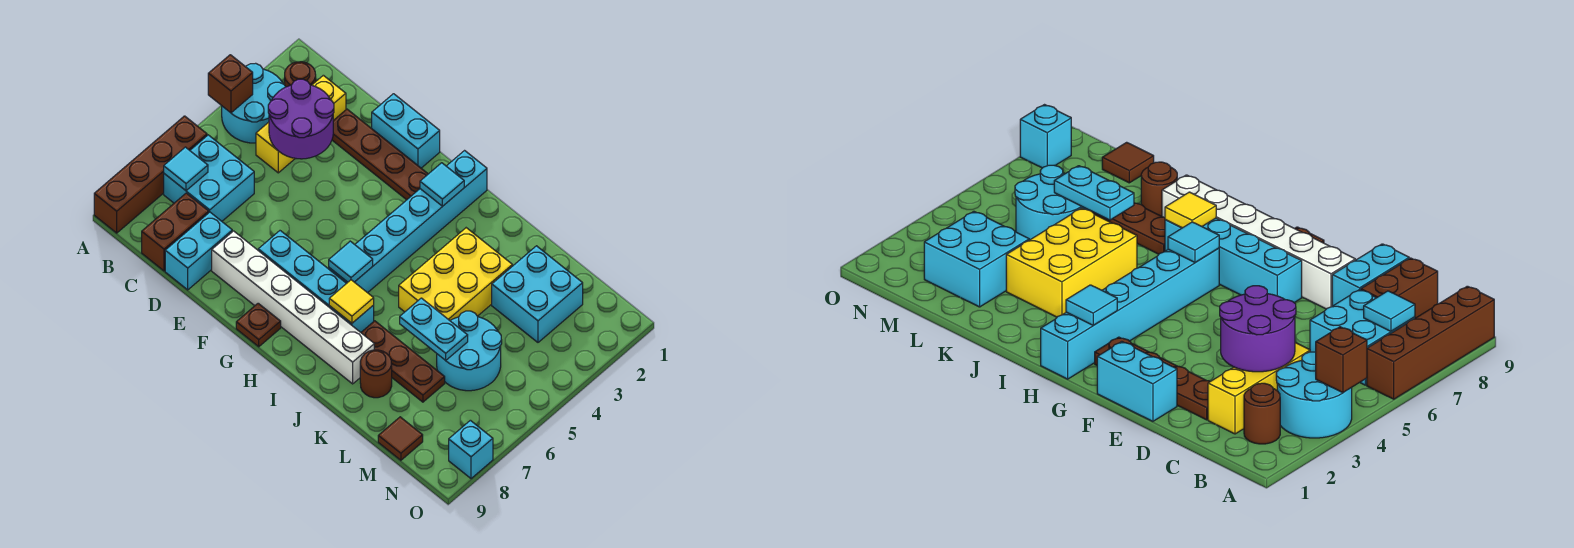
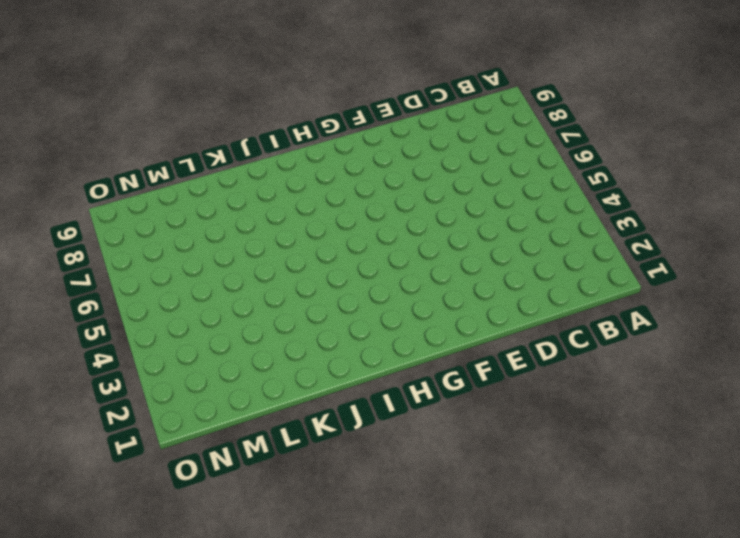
none -> cyan 2x2 round brick [222,63,285,143]
none -> brown 1x4 brick [94,116,207,233]
none -> brown 1x1 round brick [285,62,316,87]

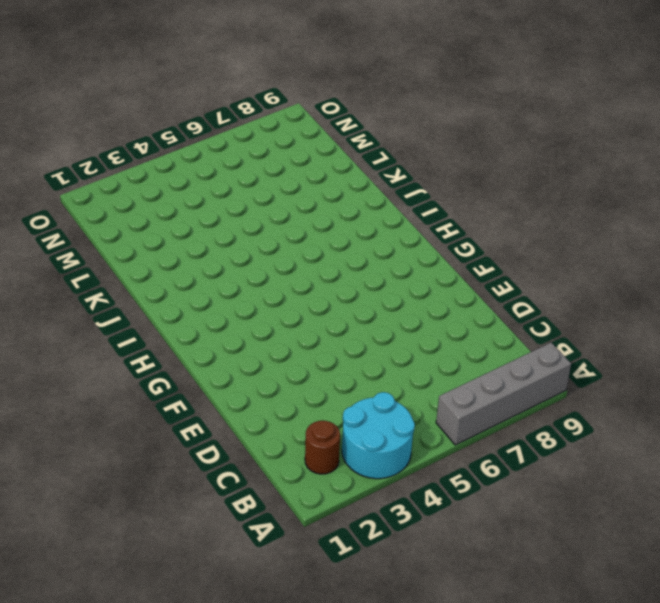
grey 1x4 brick [436,343,571,445] -> brown 1x4 brick [94,116,207,233]
none -> cyan 2x2 brick [164,135,254,221]
none -> yellow 1x3 brick [256,75,346,173]
none -> brown 1x2 brick [142,193,209,271]

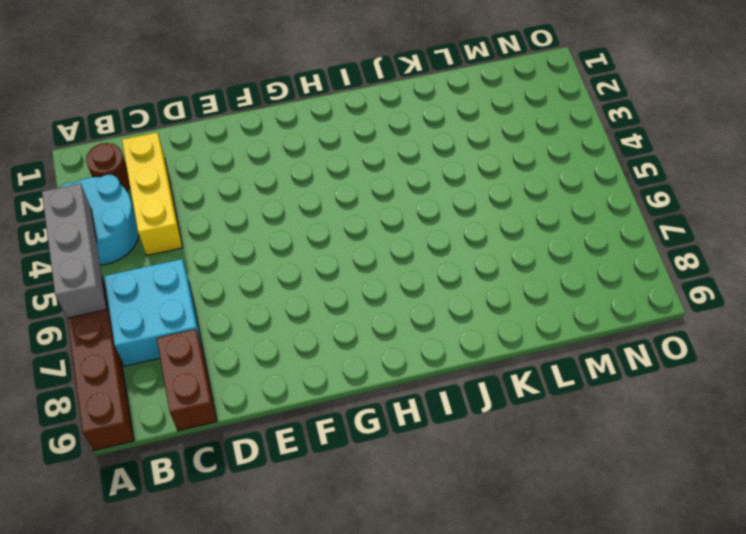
grey 1x3 brick [42,183,107,318] -> brown 1x1 brick [208,55,253,113]
none -> brown 1x4 plate [332,109,428,200]
none -> cyan 1x2 brick [165,212,232,290]
none -> cyan 1x2 brick [372,94,440,168]

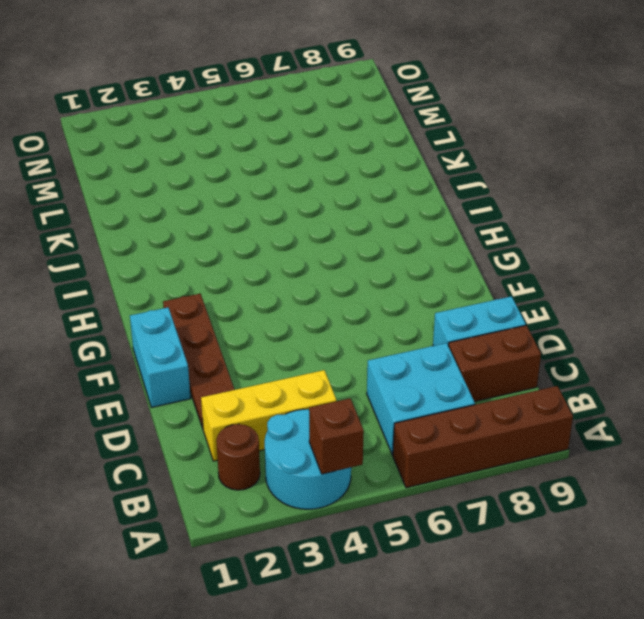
none -> white 1x6 brick [212,231,374,384]
none -> cyan 1x4 brick [258,231,374,332]
none -> brown 1x1 plate [236,303,281,347]

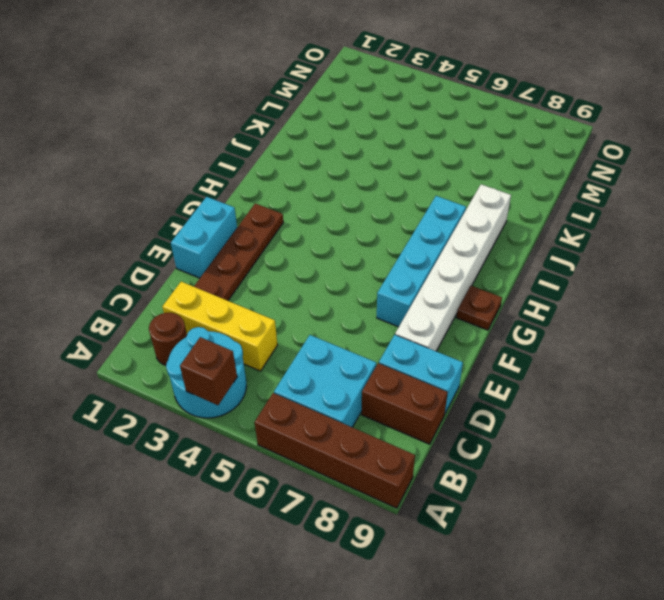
none -> cyan 1x6 brick [329,151,487,293]
none -> yellow 2x3 brick [399,228,512,320]
none -> brown 1x3 plate [361,321,445,402]

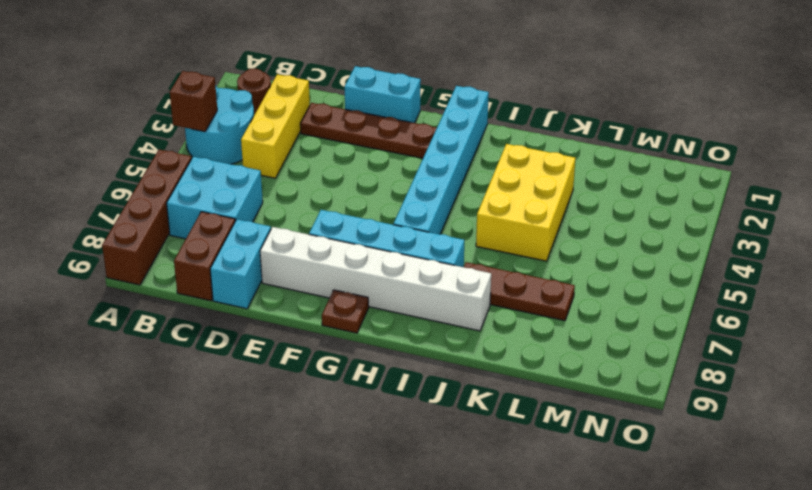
none -> brown 1x1 round brick [360,350,392,398]
none -> cyan 2x2 brick [492,246,583,342]
none -> cyan 2x2 round brick [437,311,502,391]

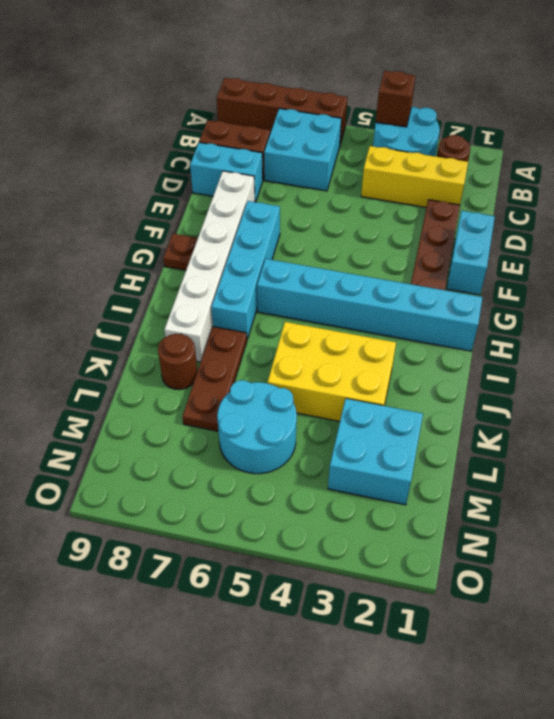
none -> brown 1x1 tile [378,417,423,460]
none -> cyan 1x1 brick [449,420,493,479]
none -> cyan 1x1 tile [164,147,208,191]

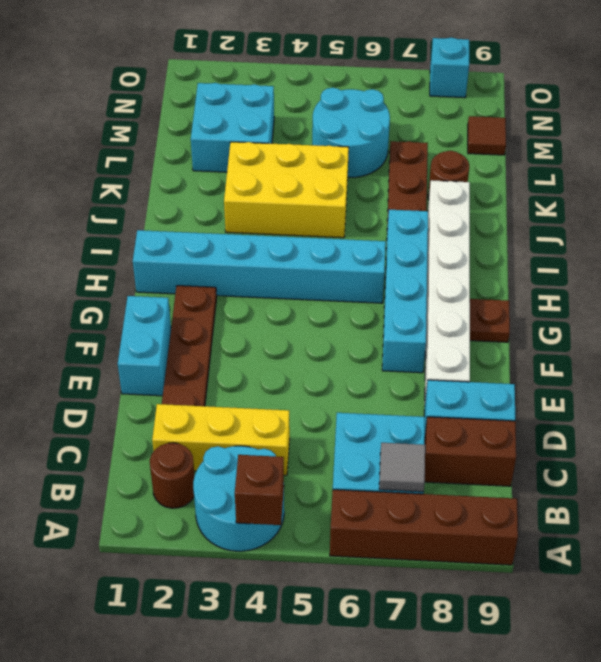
grey 1x1 tile [379,443,425,492] -> cyan 1x1 tile [164,147,208,191]
none -> purple 2x2 round brick [268,79,334,159]
none -> cyan 1x1 tile [420,163,464,206]
none -> cyan 1x1 tile [329,241,373,282]

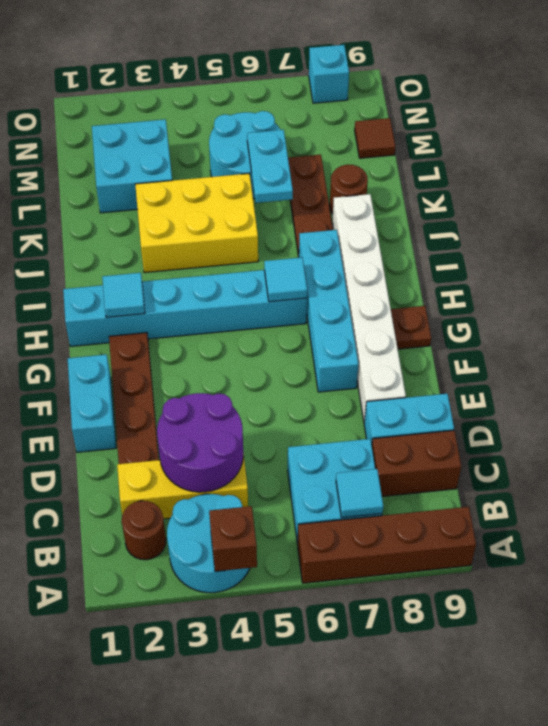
none -> yellow 1x1 tile [329,280,374,323]

